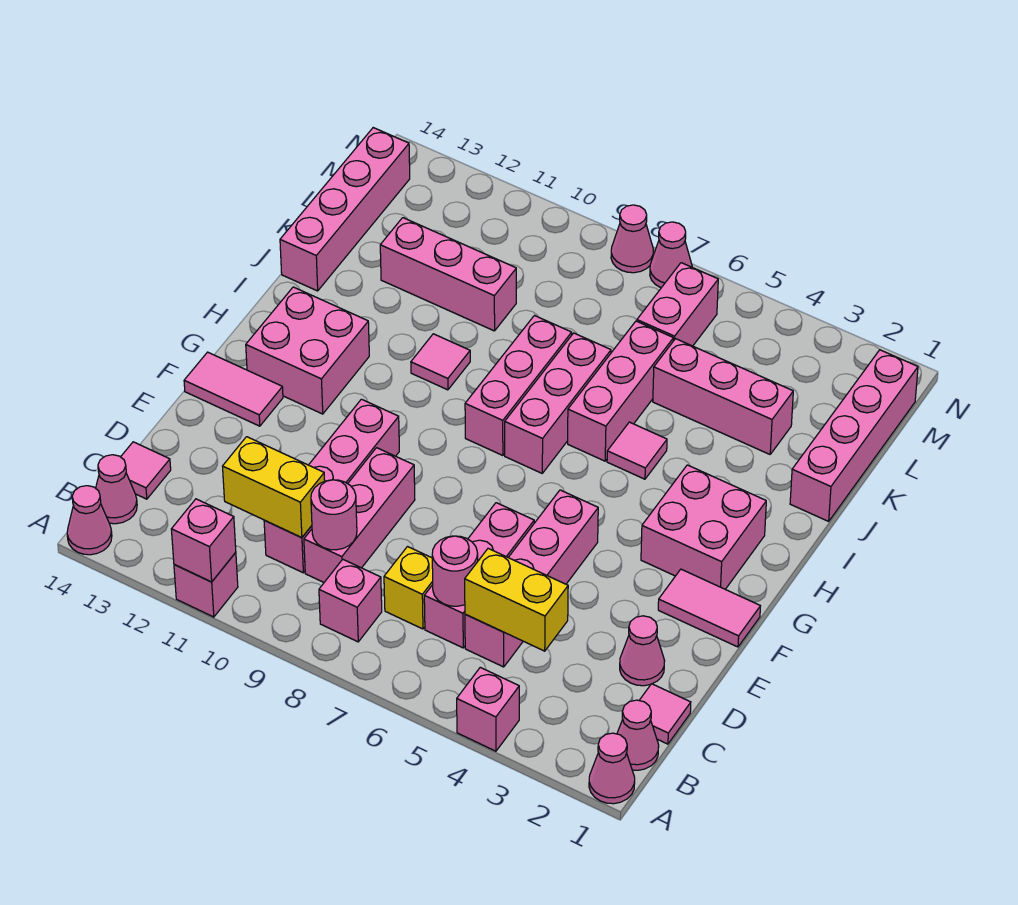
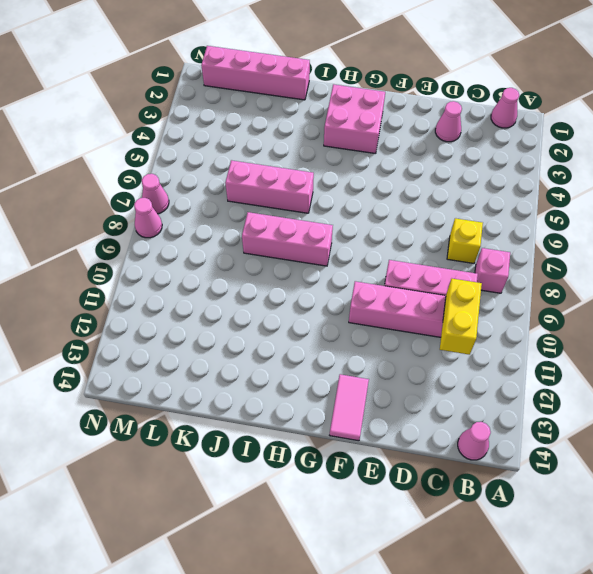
none -> pink 1x1 cone [589,733,635,804]
none -> pink 1x1 brick [457,667,519,751]
none -> pink 1x1 brick [174,552,238,617]
none -> pink 1x1 cone [67,486,112,555]

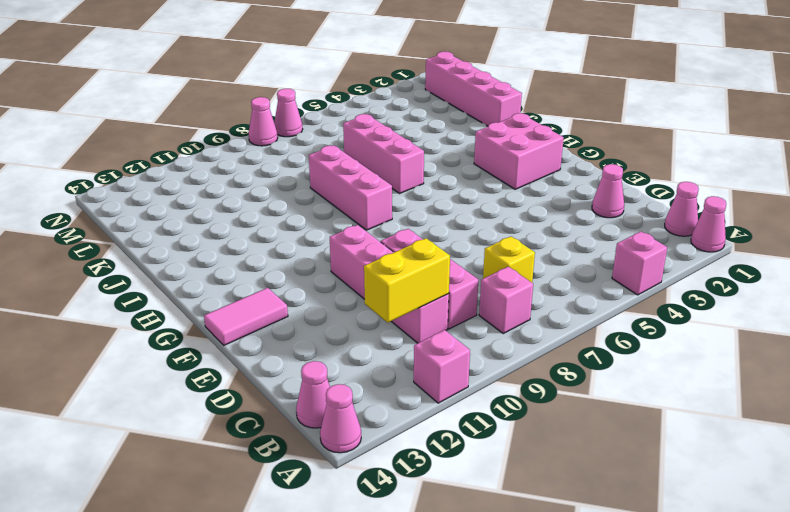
none -> pink 1x1 tile [639,684,691,744]
none -> pink 1x4 brick [465,490,598,667]
none -> pink 1x3 brick [424,503,534,648]
none -> pink 1x1 tile [121,442,171,499]

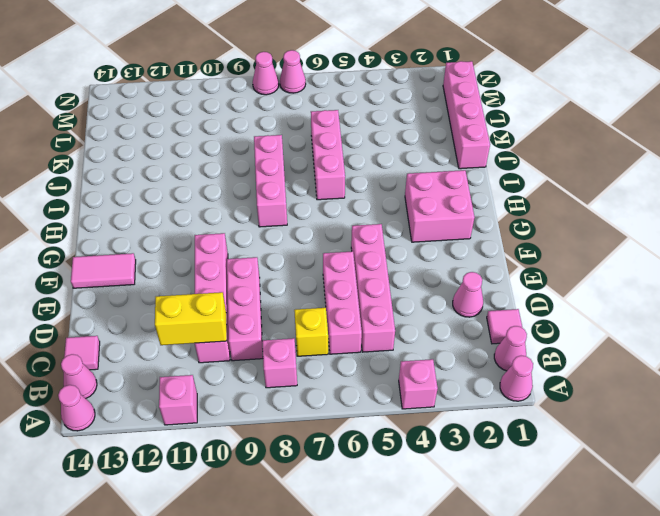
none -> pink 1x2 tile [658,569,760,647]
none -> pink 2x2 brick [246,287,369,414]
none -> pink 1x3 brick [505,333,611,473]
none -> pink 1x1 tile [607,422,667,479]

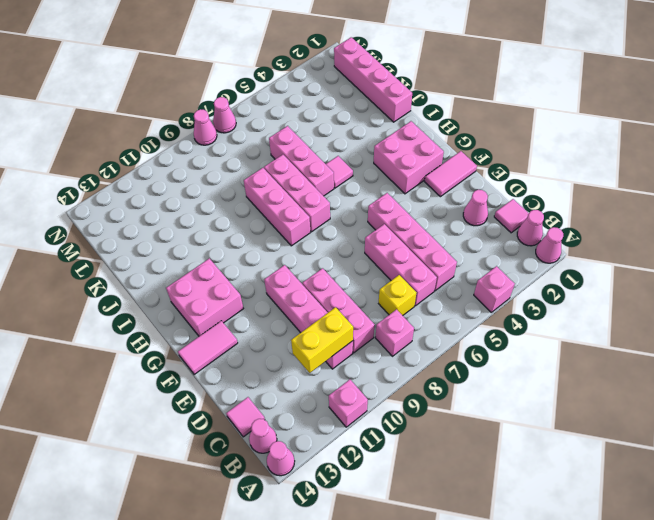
none -> pink 1x1 tile [411,334,470,390]
none -> pink 1x4 brick [280,128,410,291]
none -> pink 1x3 brick [653,339,793,454]
none -> pink 1x3 brick [380,218,516,331]

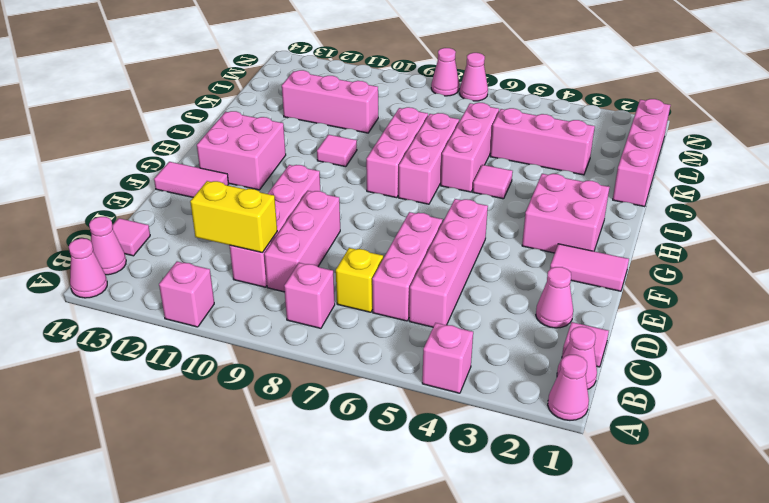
none -> pink 1x4 brick [280,128,410,291]
none -> pink 1x2 brick [637,263,718,346]
none -> pink 1x1 brick [171,499,236,582]
none -> yellow 1x2 brick [465,549,568,651]

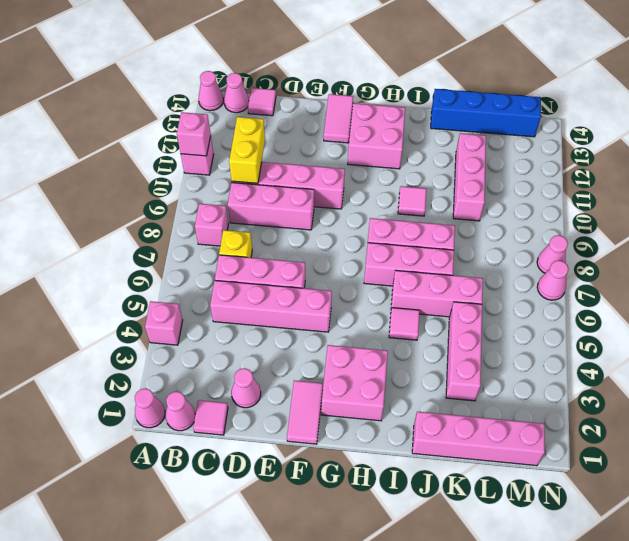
blue 1x4 brick [431,89,541,137] -> pink 1x4 brick [280,128,410,291]
none -> pink 1x2 brick [637,263,718,346]
none -> yellow 1x2 brick [465,549,568,651]
none -> pink 1x1 round brick [432,536,478,606]
none -> pink 1x1 round brick [311,480,357,550]

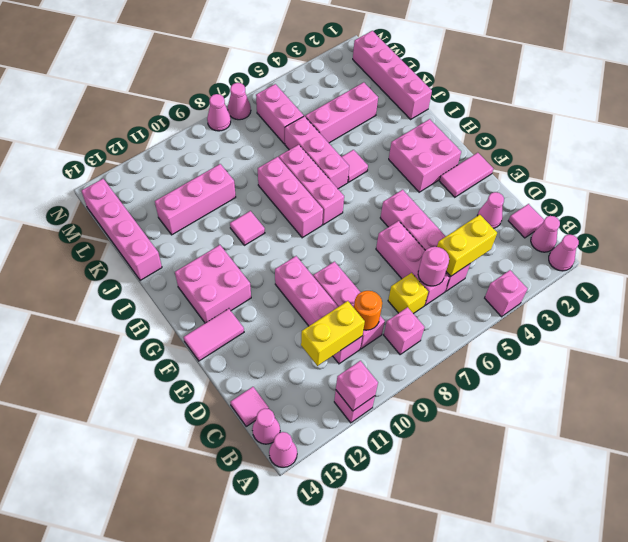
orange 1x1 round brick [354,291,382,330] -> pink 1x1 round brick [311,480,357,550]

